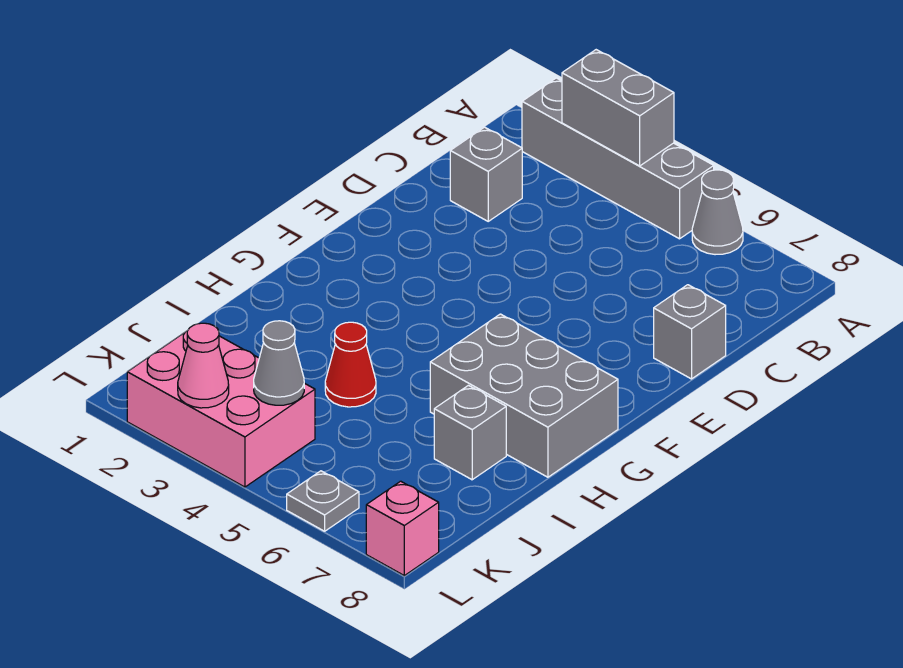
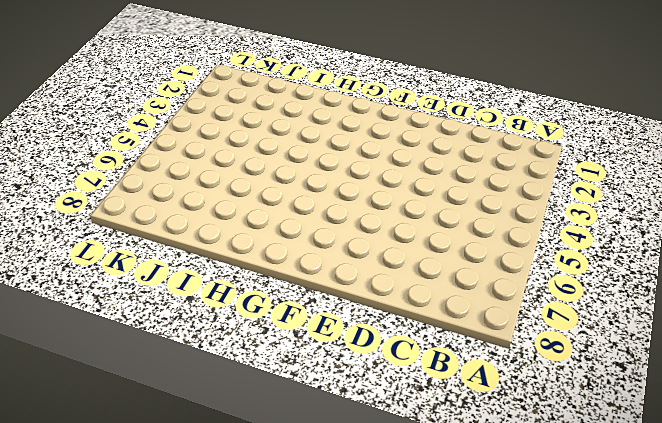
none -> grey 1x4 brick [522,78,714,239]
none -> grey 1x1 cone [692,170,743,255]
none -> grey 1x1 brick [450,127,522,221]

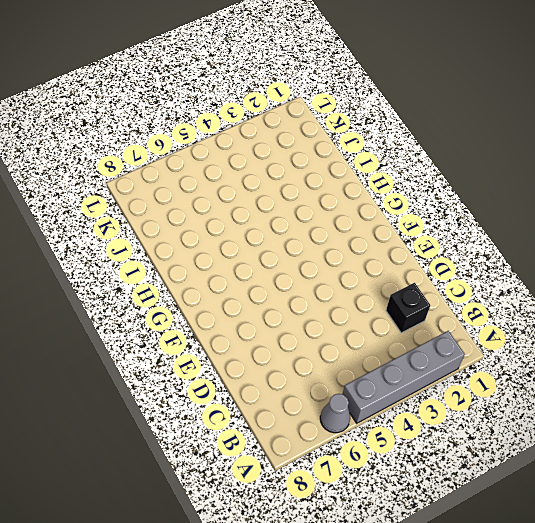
black 1x1 brick [386,283,430,333] -> grey 1x1 brick [450,127,522,221]
none -> grey 1x1 brick [654,285,726,379]
none -> grey 2x3 brick [430,314,618,477]
none -> red 1x1 cone [325,322,376,407]

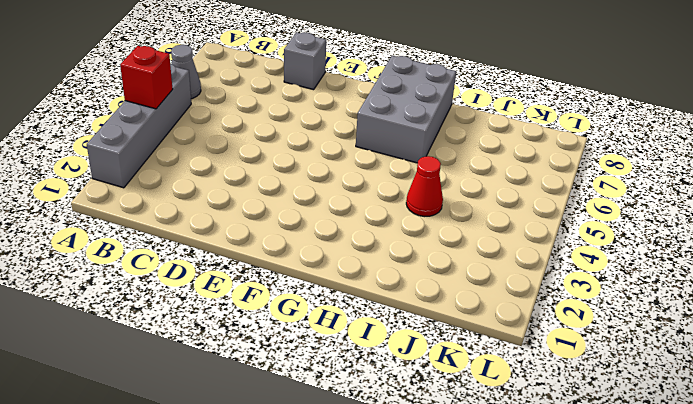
red 1x1 brick [120,46,173,109] -> grey 1x2 brick [562,50,674,166]
none -> grey 1x1 brick [450,127,522,221]
none -> grey 1x1 brick [434,385,506,480]
none -> pink 2x3 brick [127,330,315,487]

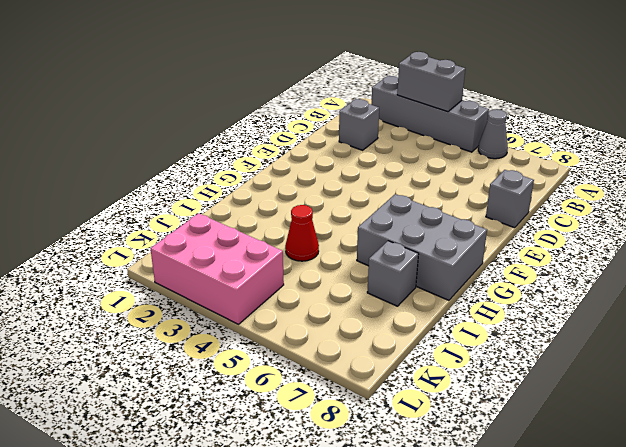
none -> grey 1x1 plate [287,471,359,531]
none -> pink 1x1 brick [366,481,439,576]
none -> grey 1x1 cone [254,321,304,405]

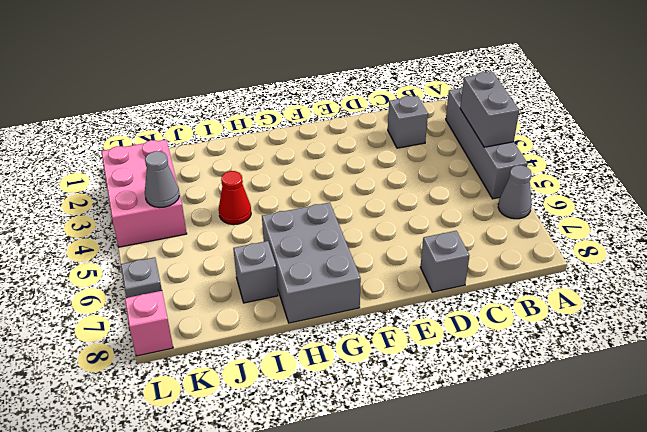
none -> pink 1x1 cone [178,323,229,408]

